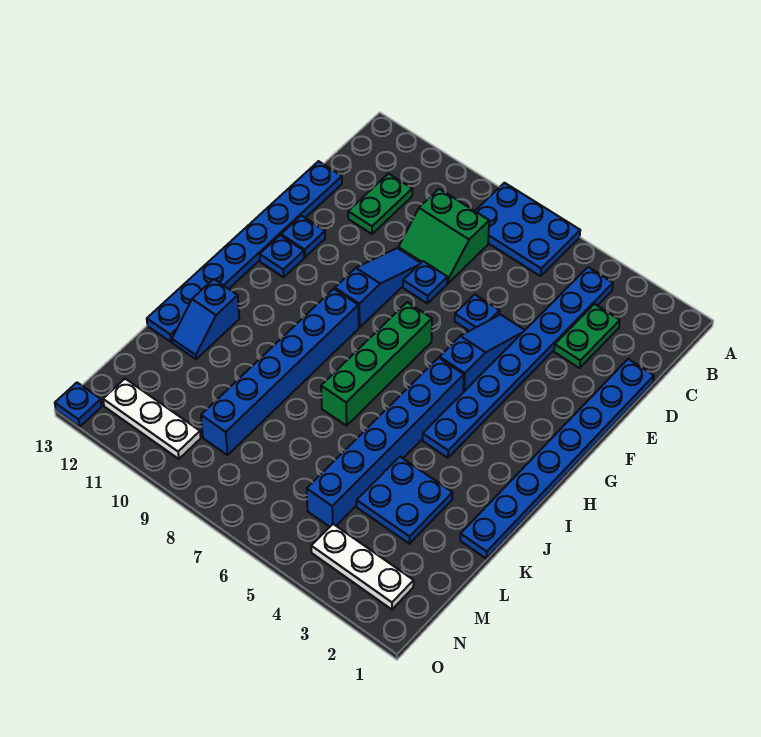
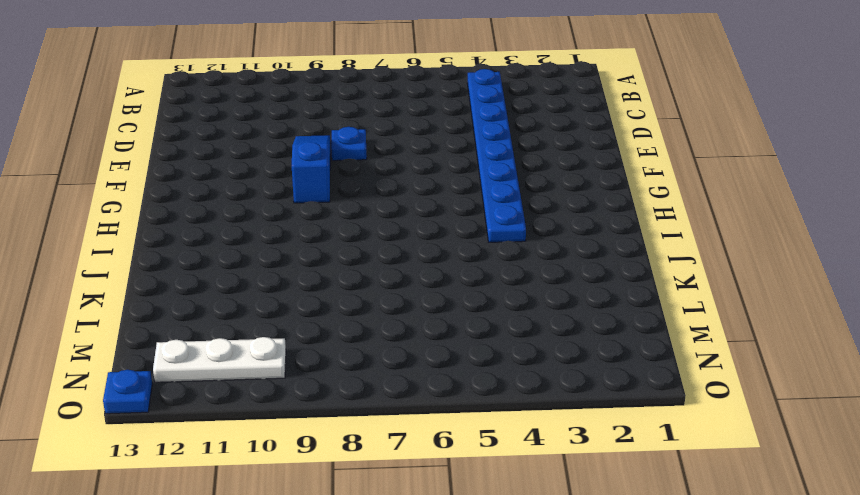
none -> blue 2x3 plate [475,183,580,276]
none -> green 1x2 plate [554,304,620,368]
none -> green 2x2 slope [398,189,489,283]

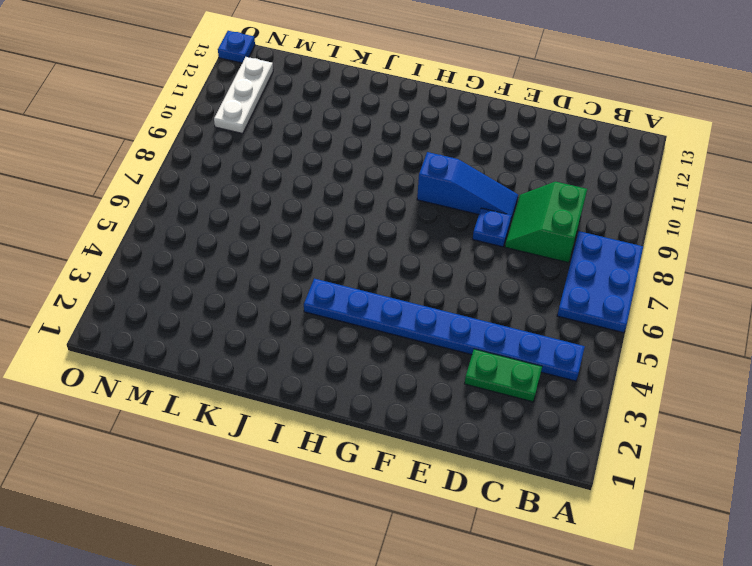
none -> green 1x2 plate [348,174,412,234]
none -> blue 1x8 plate [460,359,654,559]
none -> blue 1x8 plate [147,161,342,342]

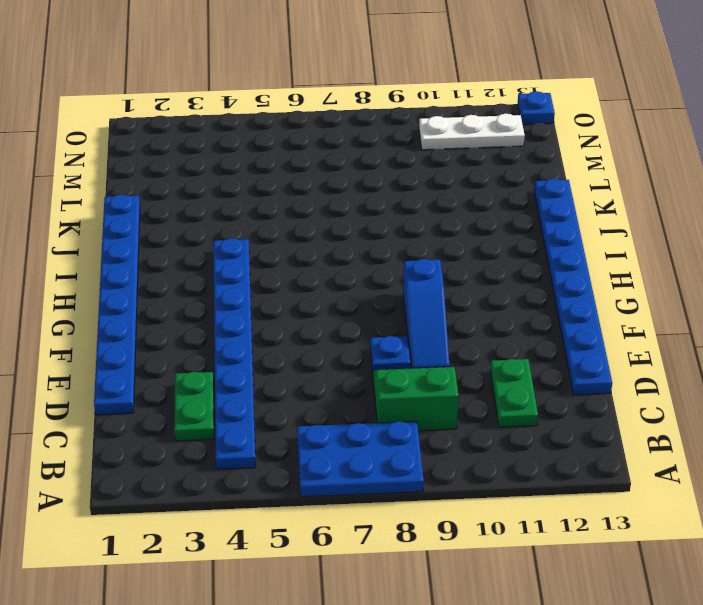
none -> blue 1x3 slope [439,315,525,392]
none -> blue 1x1 plate [455,294,499,331]
none -> blue 1x1 plate [281,216,325,257]

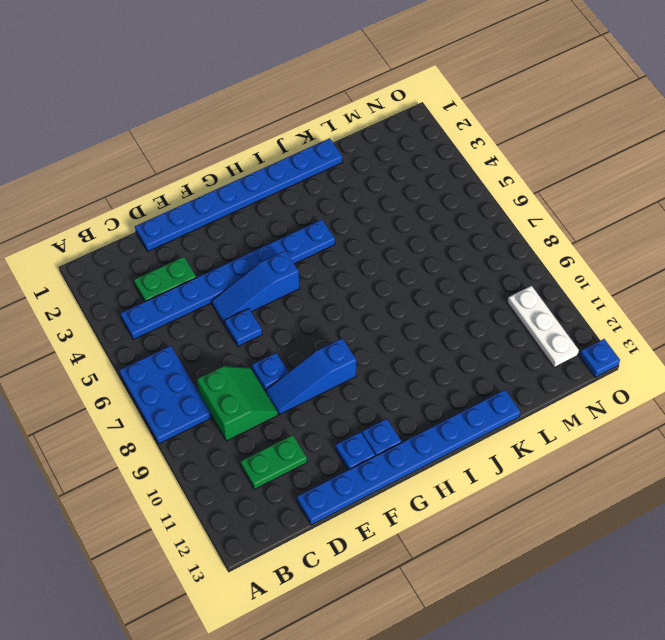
none -> green 1x4 brick [321,302,432,426]
none -> blue 1x6 brick [307,358,464,527]
none -> blue 1x6 brick [201,289,359,455]

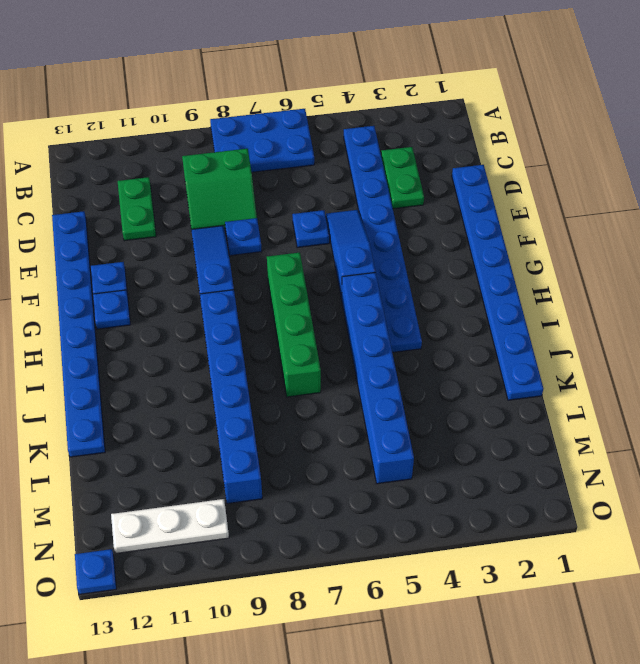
none -> blue 1x2 slope [172,279,239,359]
none -> blue 2x2 plate [357,457,453,544]
none -> white 1x3 plate [311,524,414,609]

